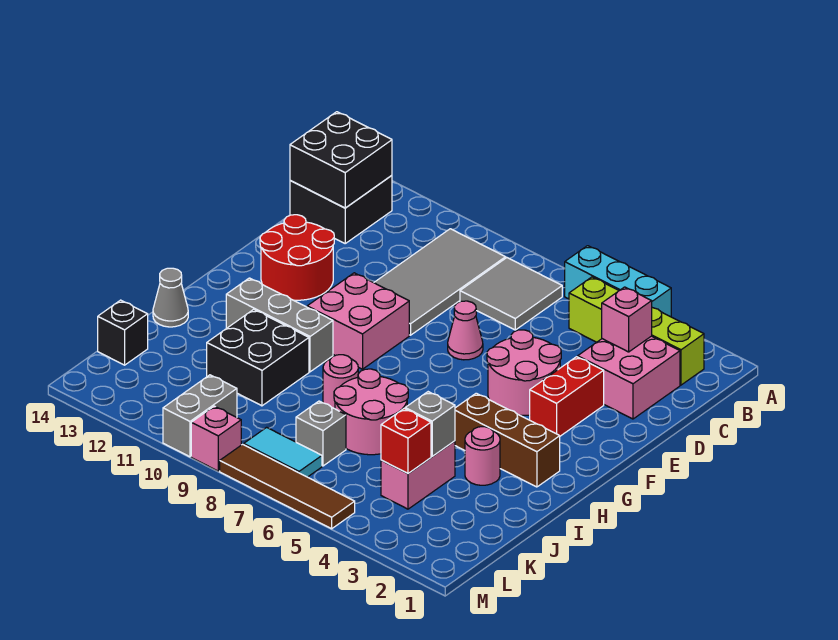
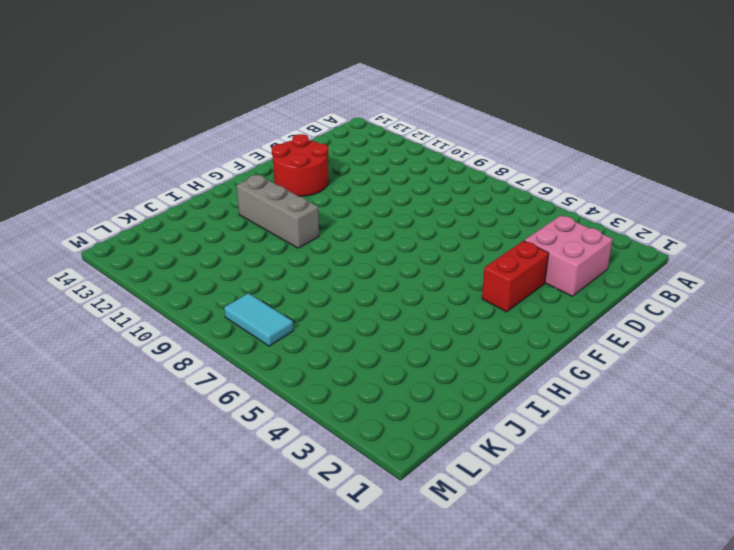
none -> cyan 1x3 brick [565,246,671,317]
none -> lime 1x4 brick [569,277,704,385]
none -> grey 2x2 tile [460,258,562,330]

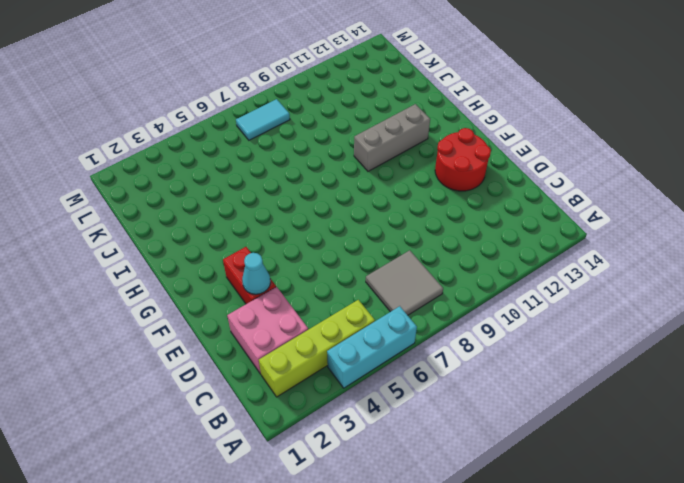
cyan 1x1 cone [242,253,271,294] -> none
none -> grey 2x4 tile [374,229,506,335]
none -> black 2x2 brick [290,176,392,243]
none -> pink 2x2 round brick [487,330,561,415]

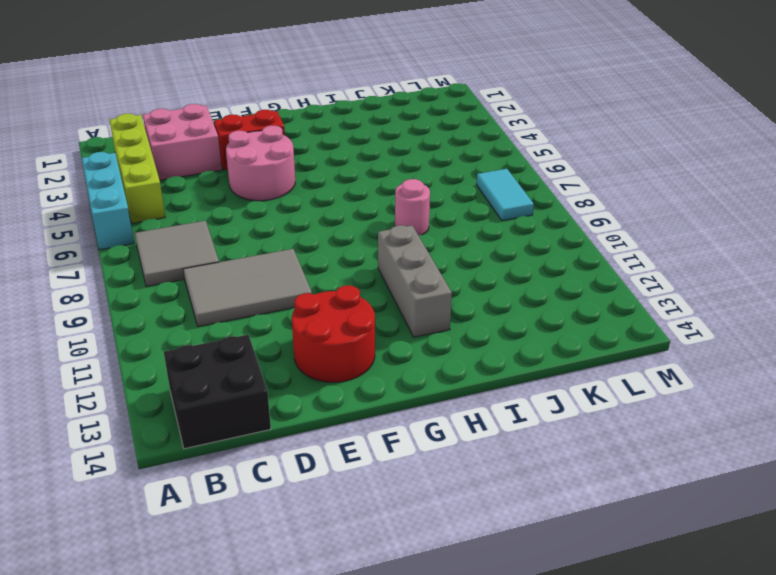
grey 2x3 tile [183,249,312,326] -> grey 2x4 tile [374,229,506,335]
none -> pink 1x1 cone [448,301,483,360]
none -> pink 2x2 brick [307,273,409,369]
none -> brown 1x3 brick [455,393,560,487]

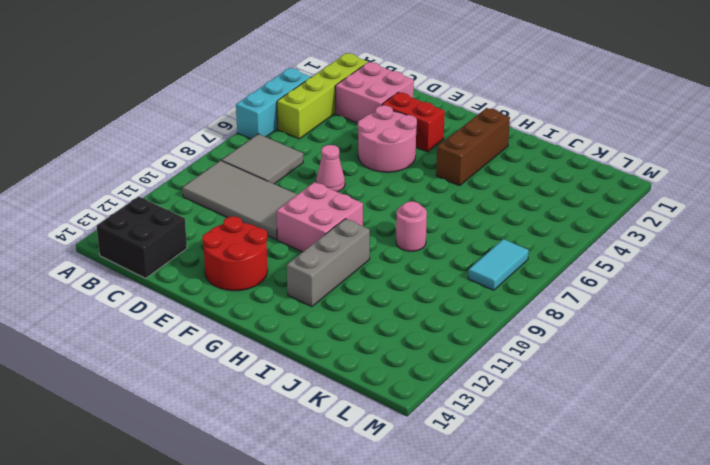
none -> pink 1x1 round brick [465,427,500,485]
none -> pink 2x2 round brick [334,369,408,455]
none -> black 2x2 brick [207,309,309,406]

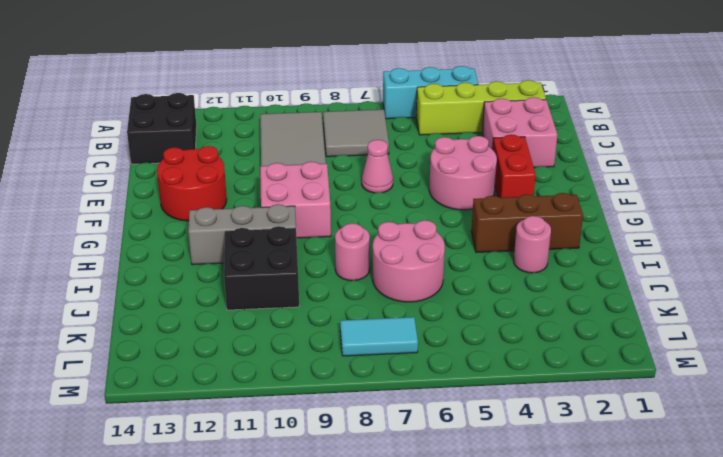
none -> grey 1x1 cone [153,268,188,327]
none -> pink 1x2 brick [381,441,455,509]
none -> grey 1x1 brick [296,401,346,466]

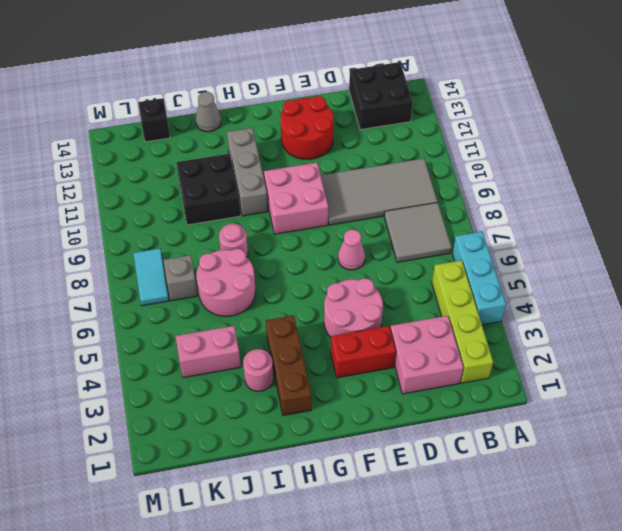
none -> grey 1x2 brick [163,375,237,457]
none -> brown 1x4 tile [220,444,355,529]
none -> pink 1x1 brick [191,406,241,471]

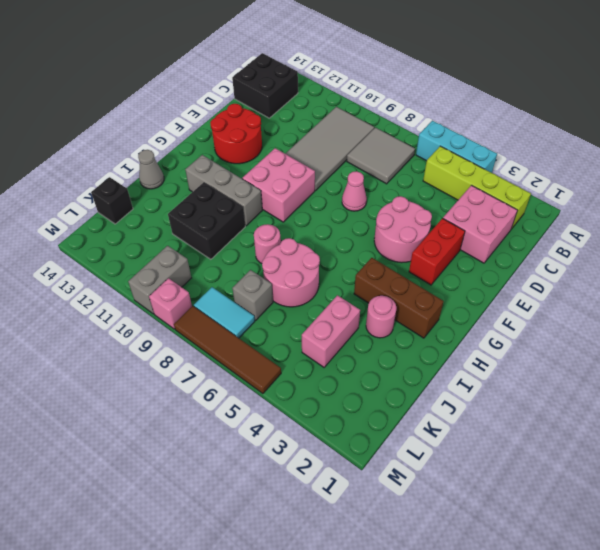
none -> black 2x2 brick [290,112,392,208]
none -> pink 1x1 brick [602,287,652,352]
none -> grey 1x1 brick [405,392,455,456]

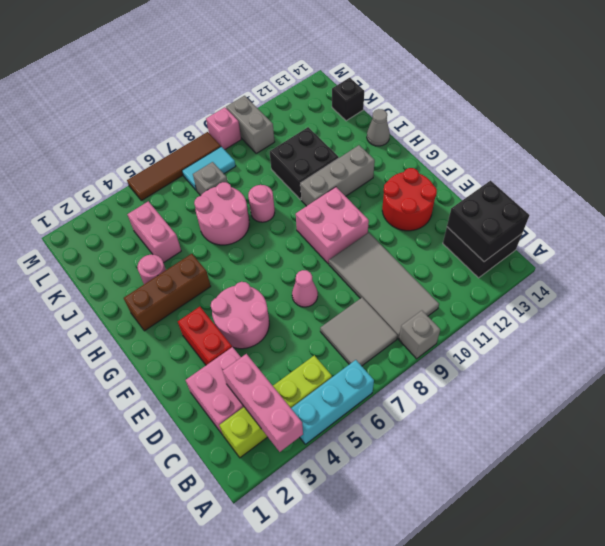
pink 1x3 brick [223,354,303,452] -> pink 1x1 brick [602,287,652,352]
grey 1x1 brick [399,310,440,359] -> grey 1x1 brick moved to [405,392,455,456]
none -> red 1x1 brick [381,409,431,473]

